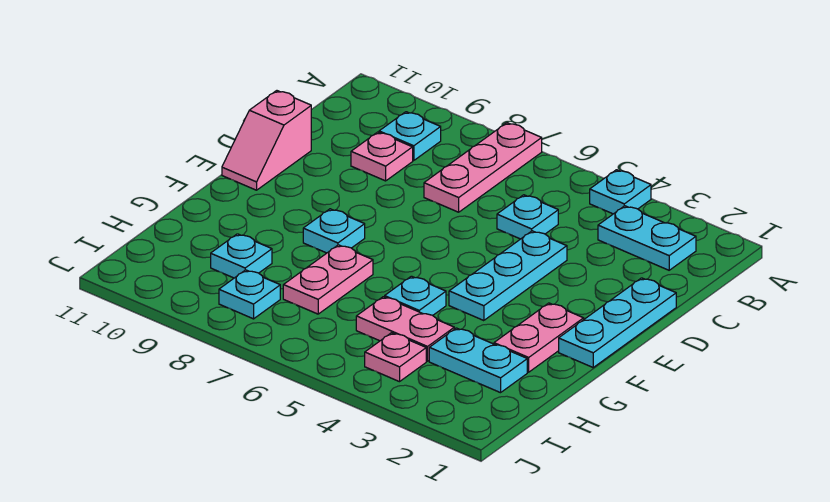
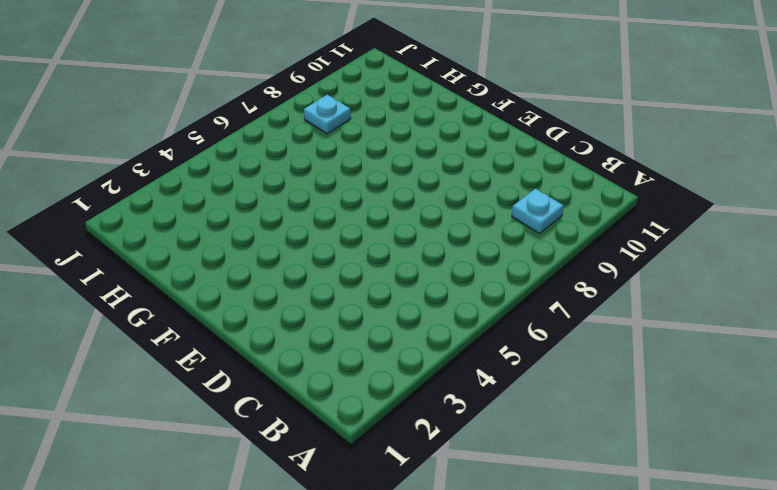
none -> cyan 1x1 plate [590,170,651,214]
none -> pink 1x3 plate [424,123,542,212]
none -> cyan 1x2 plate [598,206,696,270]

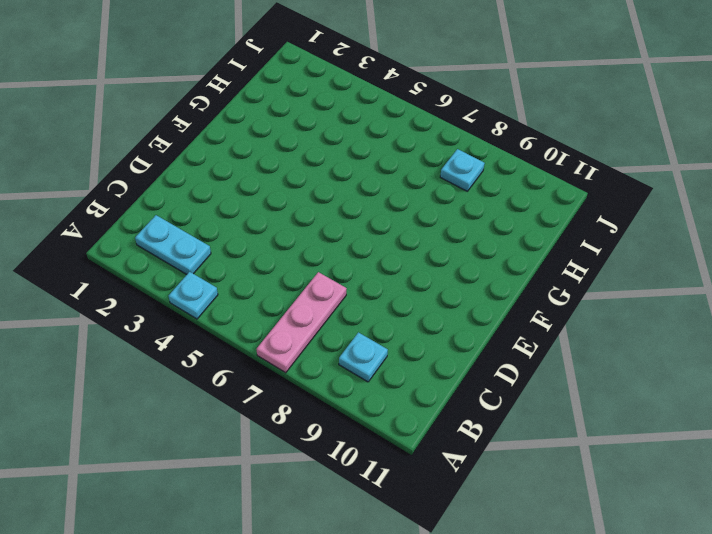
none -> cyan 1x1 plate [497,195,558,239]
none -> pink 1x1 plate [351,132,413,181]
none -> cyan 1x3 plate [559,278,676,367]

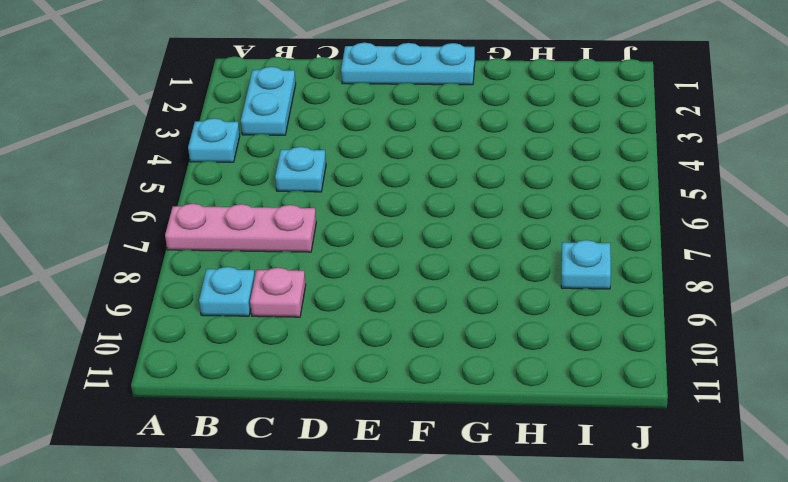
none -> cyan 1x3 plate [449,231,567,321]
none -> pink 1x2 slope [222,91,311,190]
none -> pink 1x2 plate [494,303,584,372]

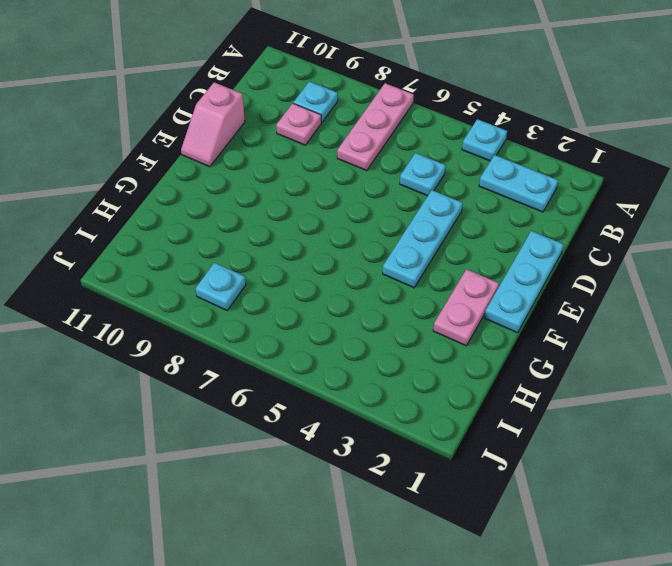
none -> cyan 1x1 plate [303,209,365,253]
none -> cyan 1x1 plate [385,276,446,315]
none -> pink 1x2 plate [283,245,373,314]

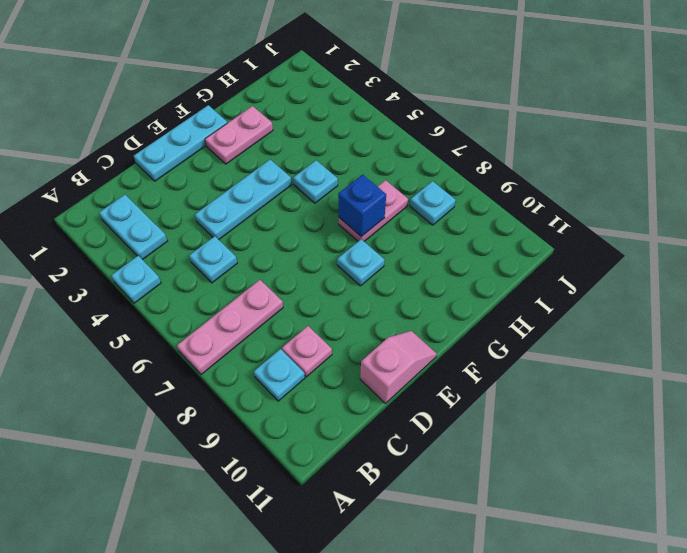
blue 1x1 brick [338,175,386,237] -> none
none -> cyan 1x2 plate [429,328,527,393]
none -> pink 1x2 plate [356,297,454,361]
none -> cyan 1x1 plate [211,234,272,278]

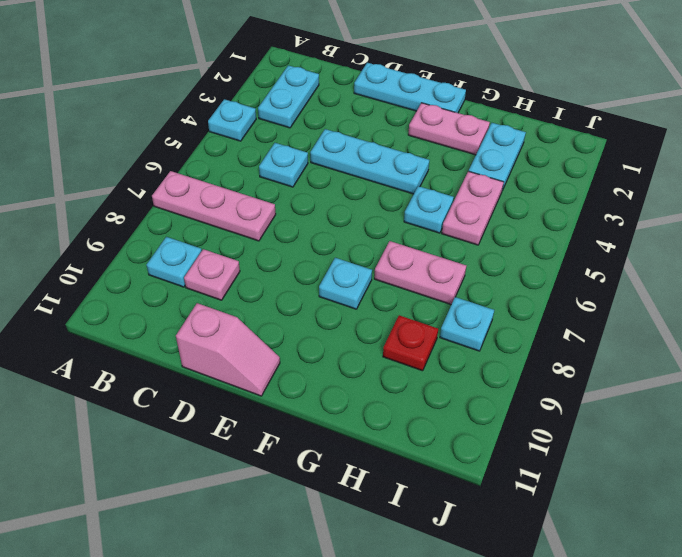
red 1x1 plate [383,315,438,371] -> cyan 1x1 plate [211,234,272,278]
none -> pink 1x1 plate [365,333,426,382]

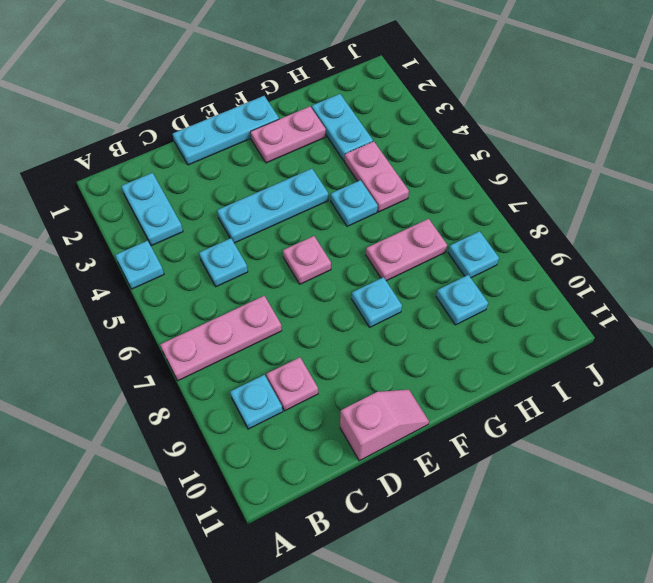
pink 1x1 plate [283,236,331,284] -> pink 1x1 plate moved to [365,333,426,382]

